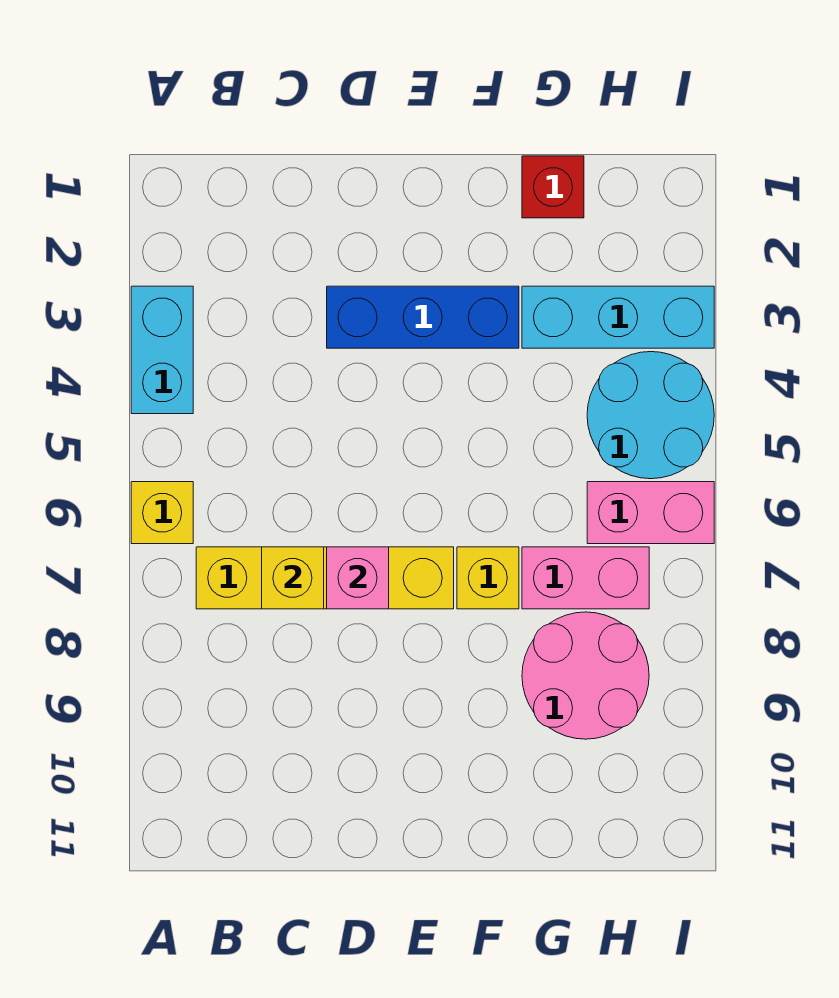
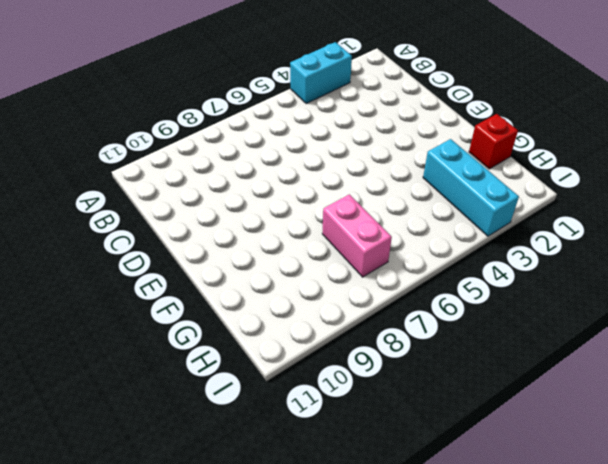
none -> yellow 1x1 brick [131,482,193,544]
none -> yellow 1x4 brick [196,547,454,609]
none -> blue 1x3 brick [327,286,519,348]

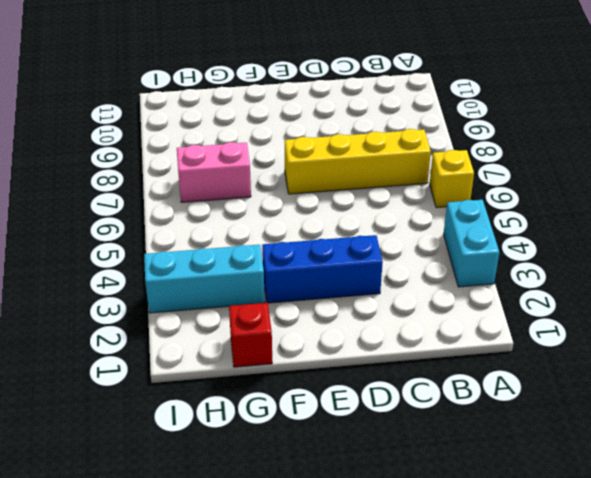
none -> yellow 1x1 brick [457,547,519,609]
none -> pink 2x2 round brick [522,612,649,739]
none -> cyan 2x2 round brick [587,352,714,479]

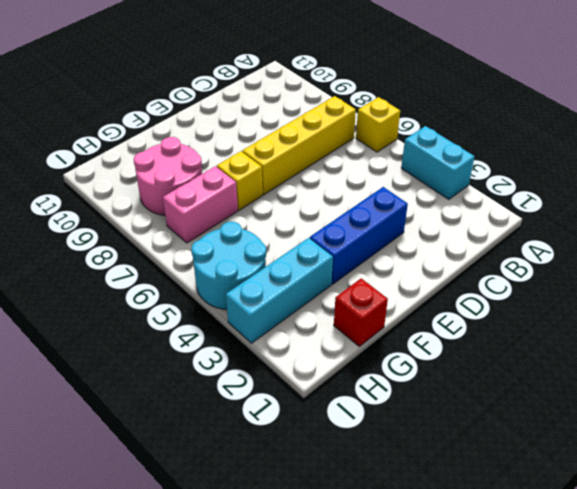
none -> pink 1x2 brick [587,482,714,544]
none -> yellow 1x1 brick [262,547,324,609]
none -> pink 1x1 brick [327,547,389,609]

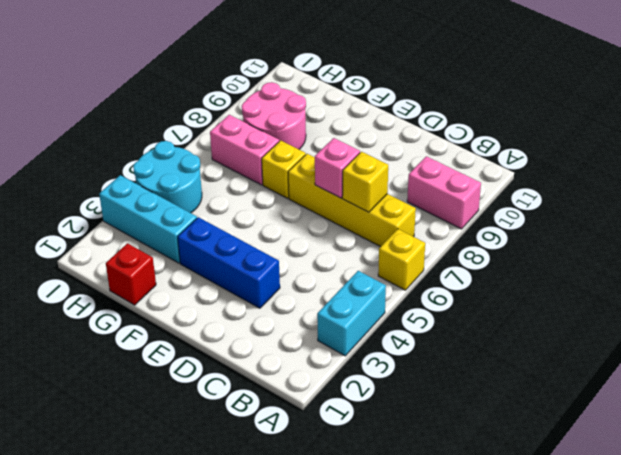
pink 1x2 brick [407,156,481,229] -> pink 1x2 brick moved to [587,482,714,544]

